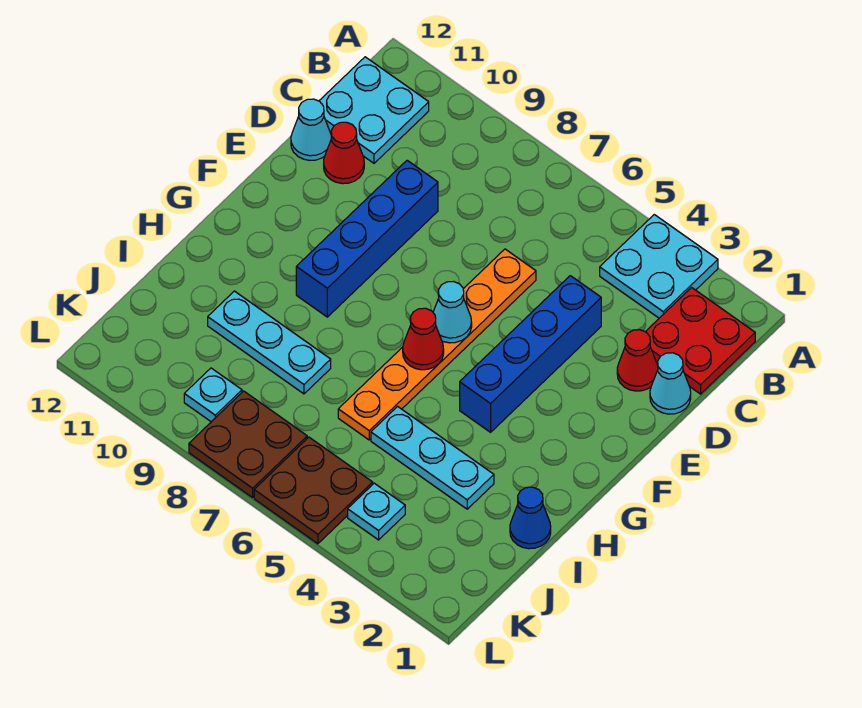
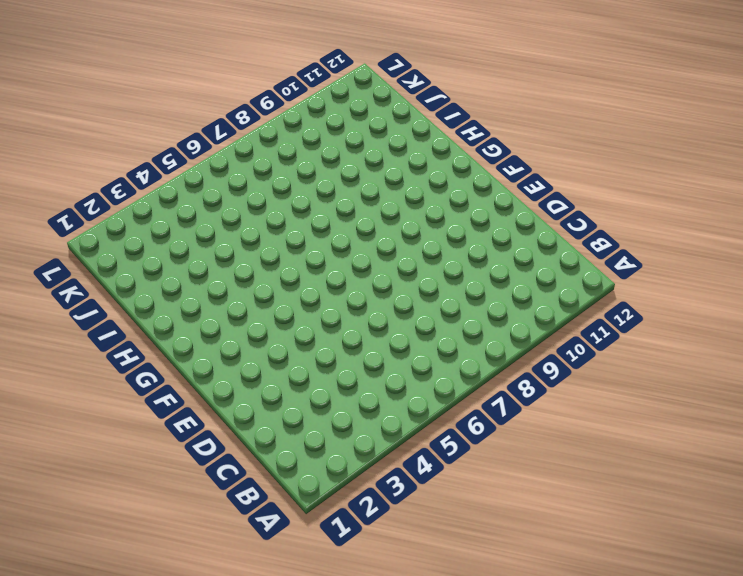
none -> cyan 2x2 plate [600,215,718,318]
none -> red 2x2 plate [646,288,755,394]
none -> cyan 2x2 plate [319,57,429,163]

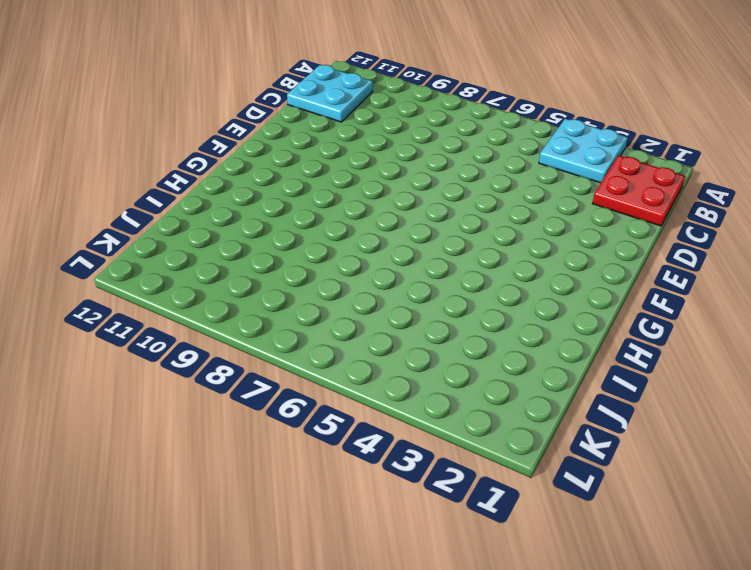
none -> cyan 1x1 cone [650,353,691,414]
none -> red 1x1 cone [617,330,658,391]
none -> blue 1x4 brick [460,276,601,432]

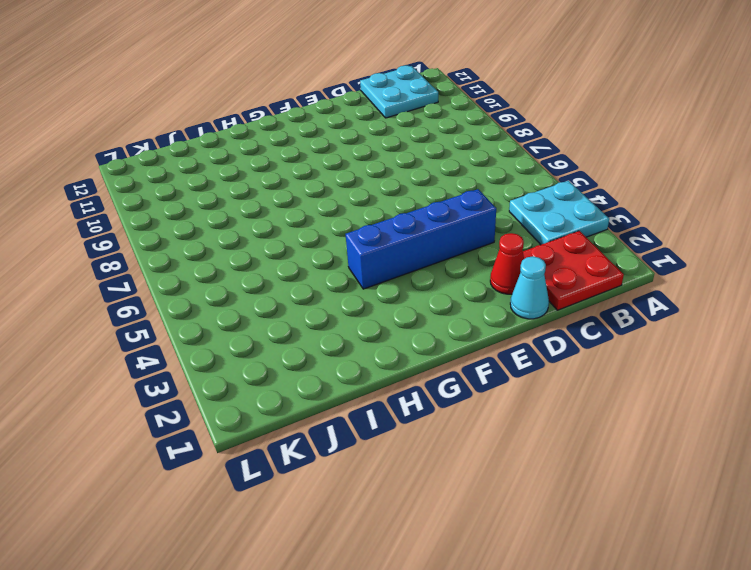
none -> orange 1x6 plate [338,249,536,440]
none -> blue 1x4 brick [296,160,438,317]
none -> red 1x1 cone [324,122,364,184]

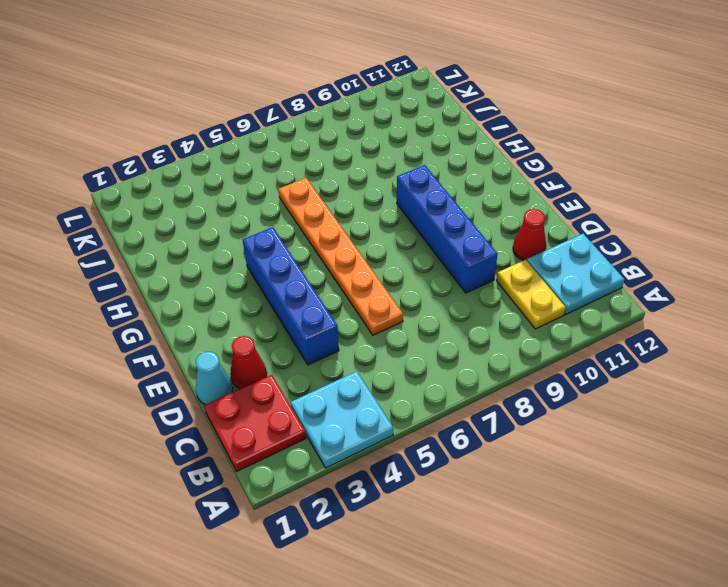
yellow 1x2 plate [497,260,566,329] -> none
none -> cyan 1x1 cone [291,99,331,160]
none -> blue 1x1 cone [510,487,551,549]
none -> cyan 1x3 plate [371,407,494,509]

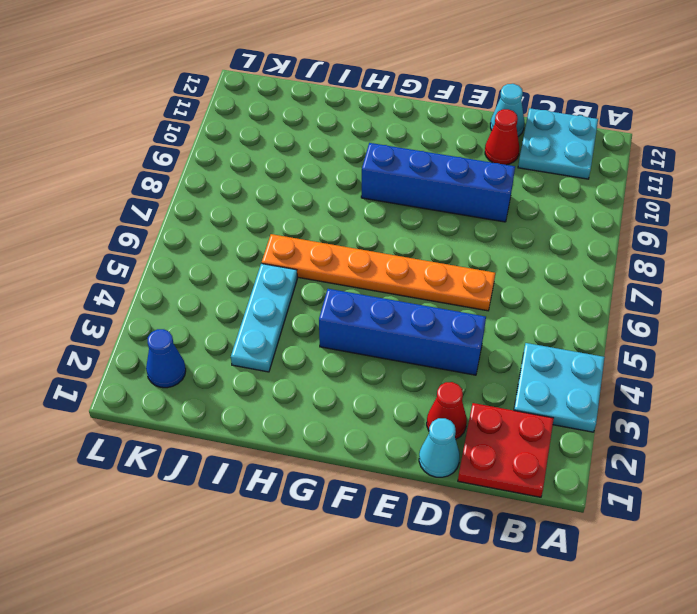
blue 1x1 cone [146,329,186,388] -> blue 1x1 cone moved to [510,487,551,549]
none -> cyan 1x3 plate [208,291,331,394]
none -> cyan 1x1 plate [348,483,405,540]
none -> brown 2x2 plate [254,437,373,544]

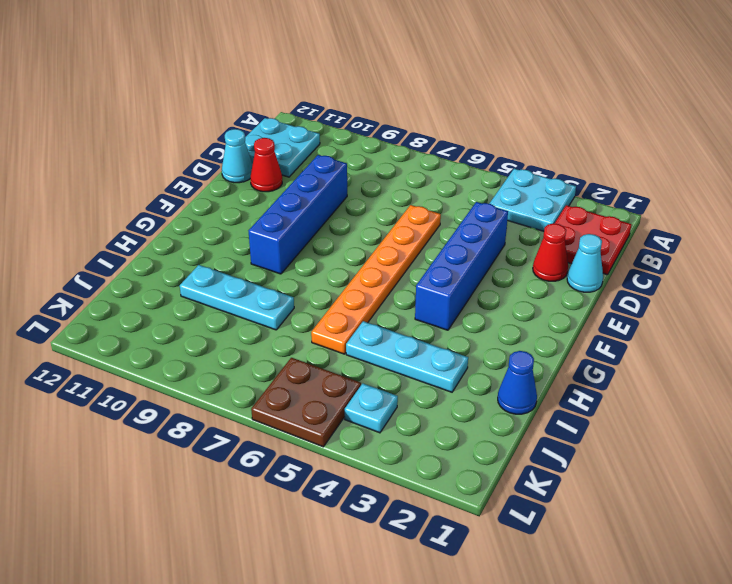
none -> brown 2x2 plate [189,391,307,497]
none -> cyan 1x1 plate [184,368,242,422]
none -> cyan 1x1 cone [433,281,472,343]

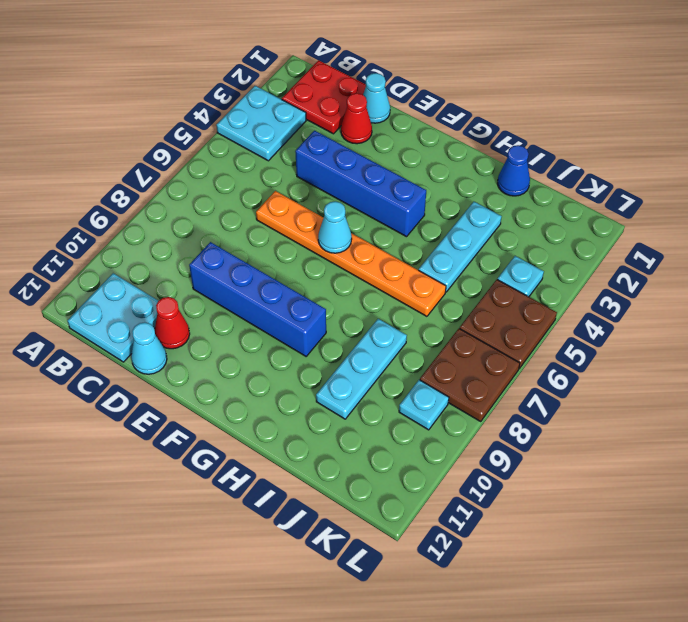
none -> red 1x1 cone [403,308,444,370]

